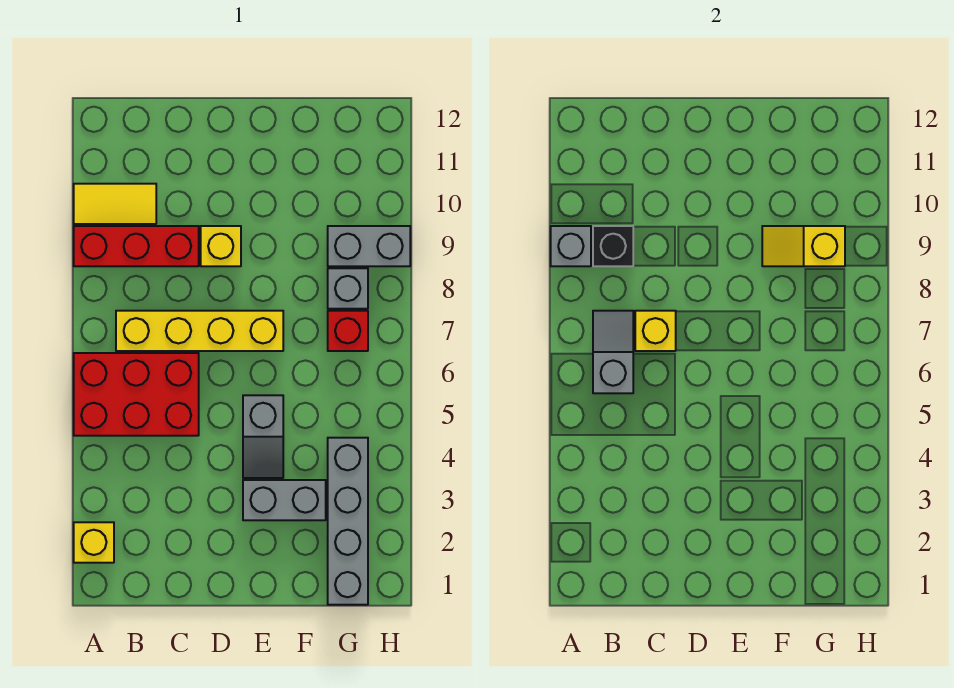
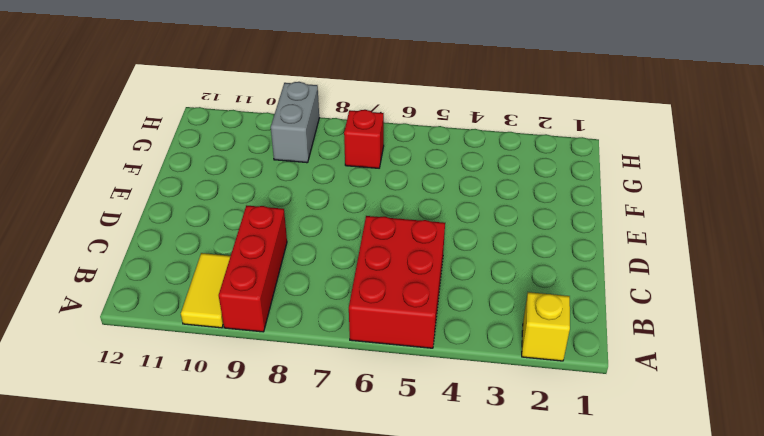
none -> yellow 1x4 brick [116,311,283,351]
none -> yellow 1x1 brick [201,226,241,266]
none -> grey 1x2 brick [243,480,326,520]

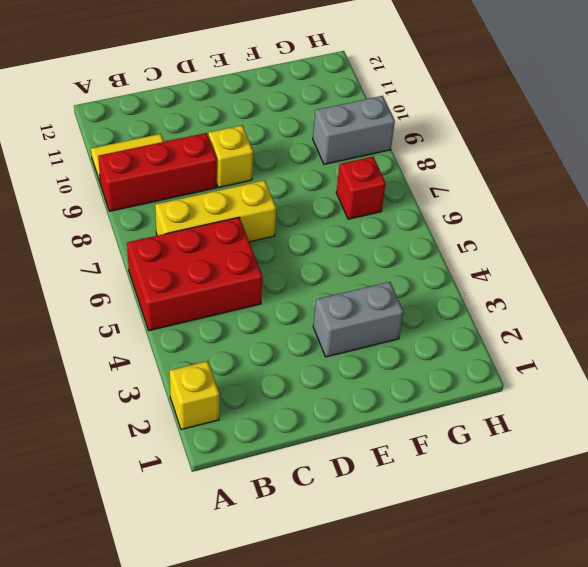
yellow 1x3 brick [155,180,276,242] -> yellow 1x4 brick [116,311,283,351]
none -> grey 1x2 slope [243,395,283,478]
none -> grey 1x4 brick [328,438,368,605]
none -> grey 1x1 brick [328,268,368,309]

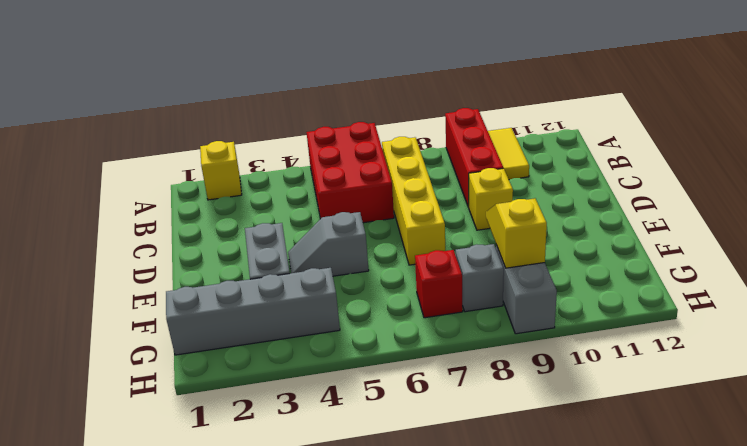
none -> grey 1x1 brick [551,226,591,266]
none -> grey 1x2 slope [593,311,633,393]
none -> black 1x1 brick [593,226,633,266]

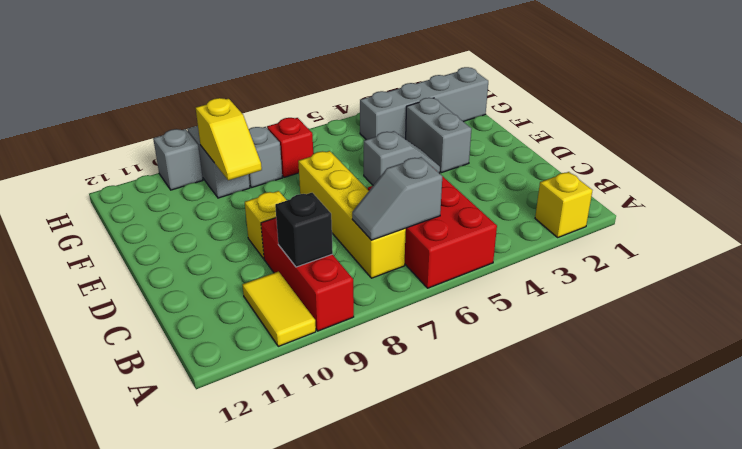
grey 1x1 brick [153,129,203,190] -> grey 1x1 brick moved to [551,226,591,266]
none -> yellow 1x1 brick [635,311,676,351]

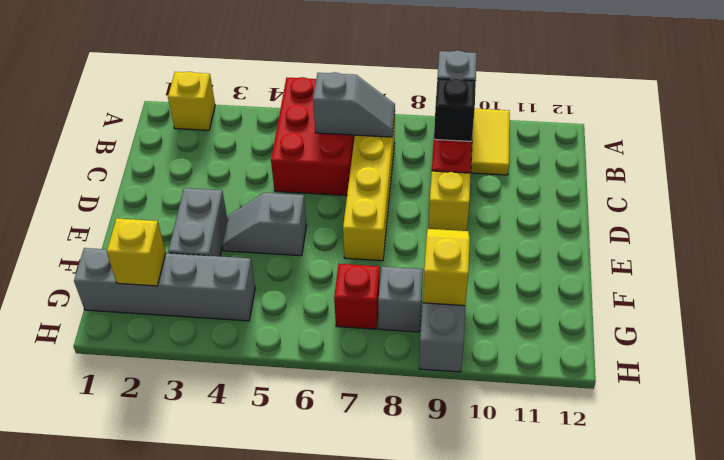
yellow 1x1 brick [107,218,166,286] -> yellow 1x1 brick moved to [635,311,676,351]

